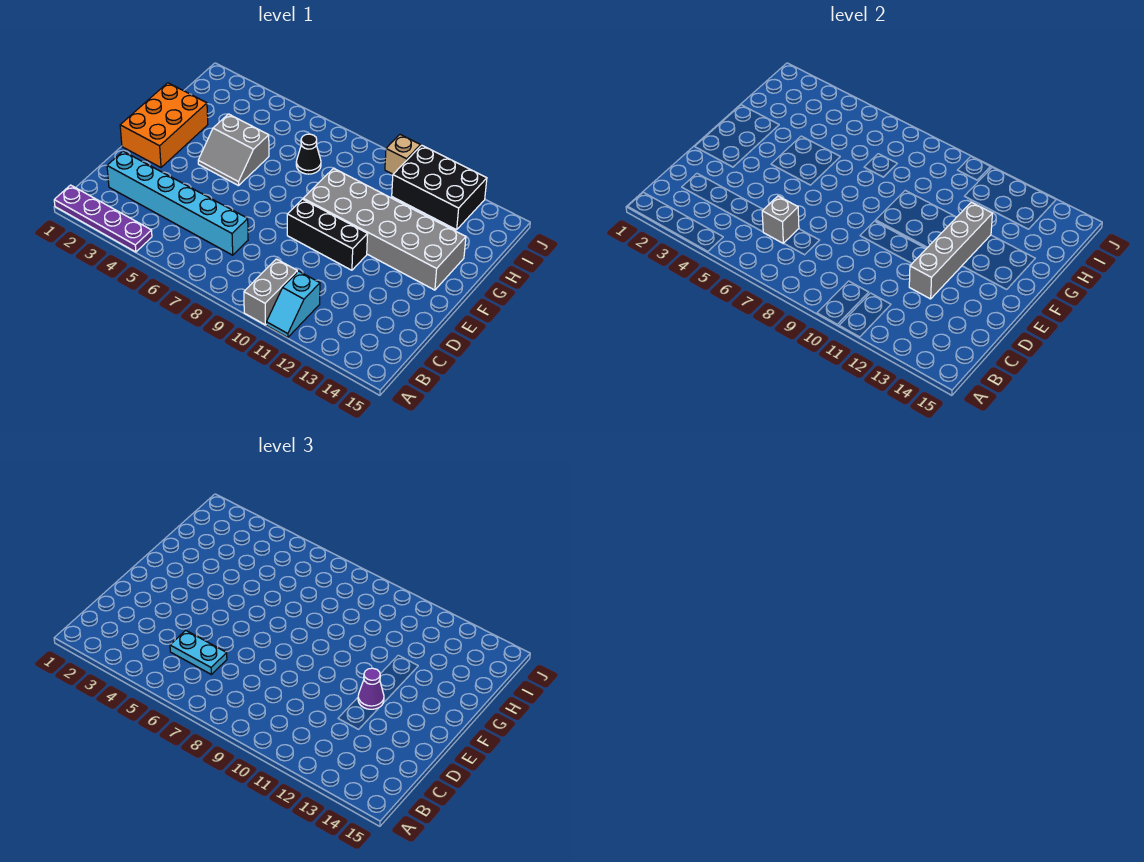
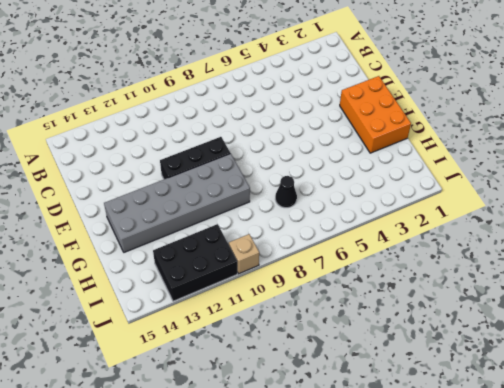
none -> purple 1x4 plate [54,185,152,252]
none -> grey 1x2 brick [244,259,297,325]
none -> cyan 1x2 slope [266,271,320,338]

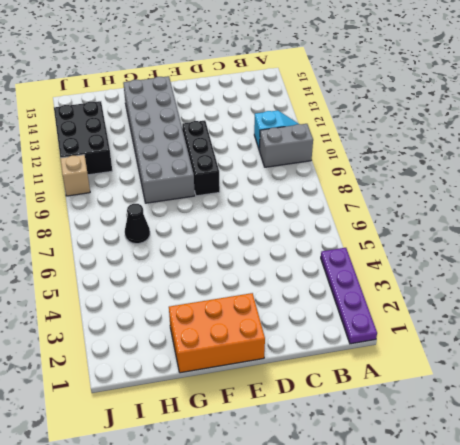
none -> cyan 1x6 brick [107,151,248,255]
none -> grey 2x2 slope [198,114,269,186]
none -> grey 1x1 brick [762,196,799,243]

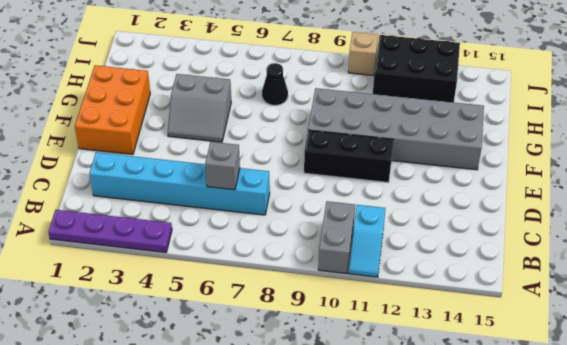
none -> grey 1x4 brick [909,202,992,299]
none -> cyan 1x2 plate [170,630,227,674]
none -> purple 1x1 cone [358,668,384,709]

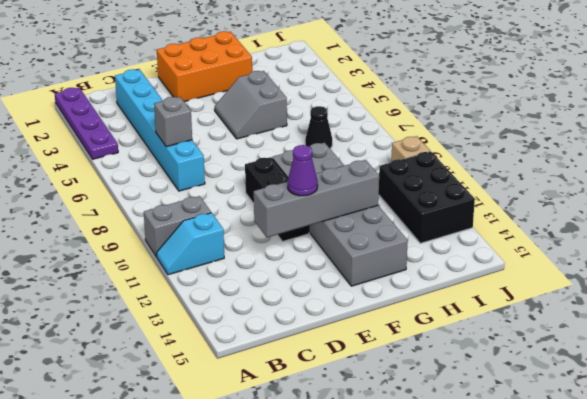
none -> cyan 1x2 plate [170,630,227,674]

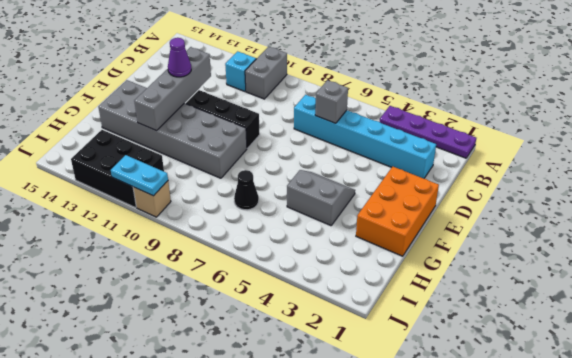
cyan 1x2 plate [111,155,168,196] -> cyan 1x2 plate moved to [170,630,227,674]

